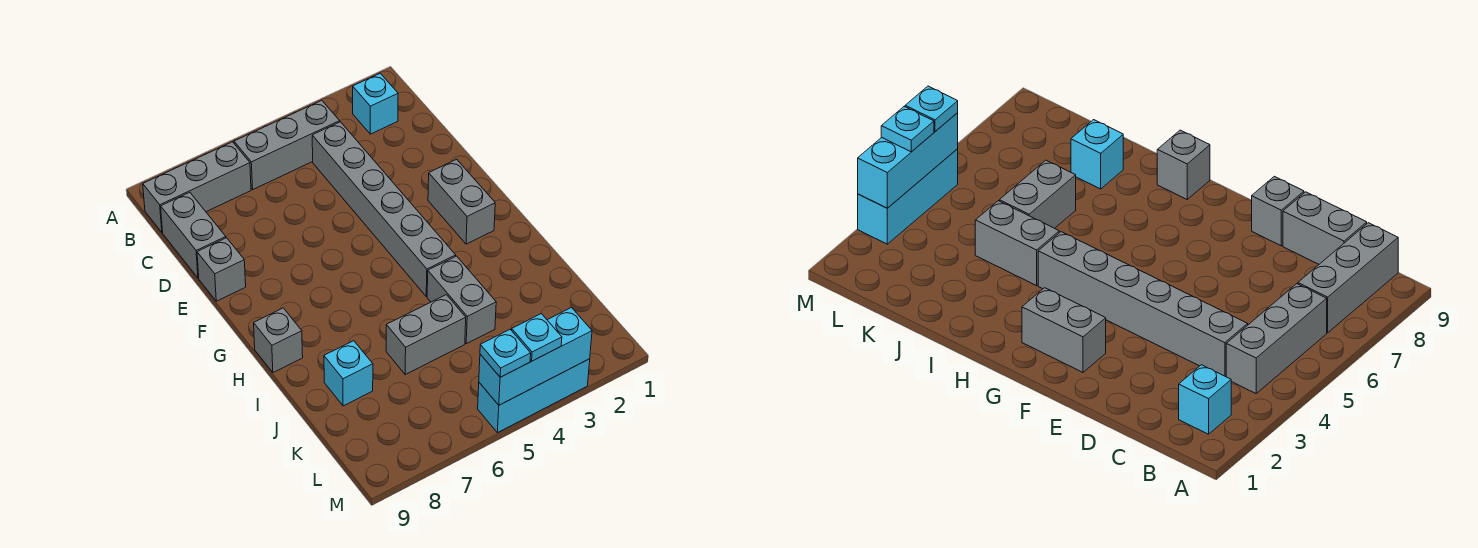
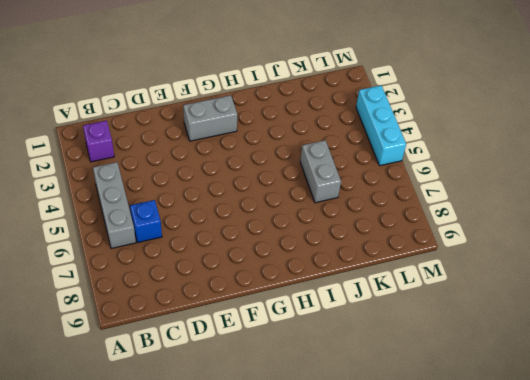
purple 1x1 brick [83,121,114,162] -> cyan 1x1 brick [353,73,398,134]
blue 1x1 brick [130,200,162,243] -> none
none -> grey 1x3 brick [143,142,251,232]
none -> grey 1x6 brick [312,122,456,296]
none -> grey 1x2 brick [161,192,226,278]

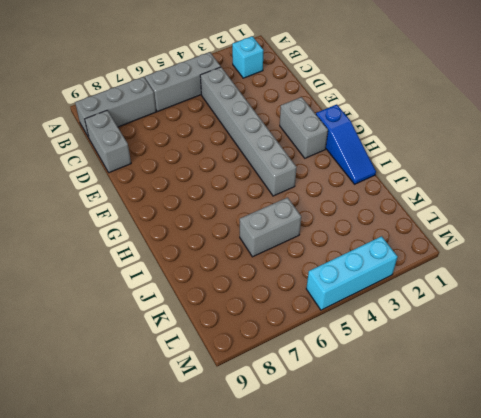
blue 1x3 slope [316,104,376,184] -> none
none -> grey 1x1 brick [197,238,246,301]
none -> grey 1x1 brick [254,308,303,373]
none -> grey 1x2 brick [427,256,496,344]

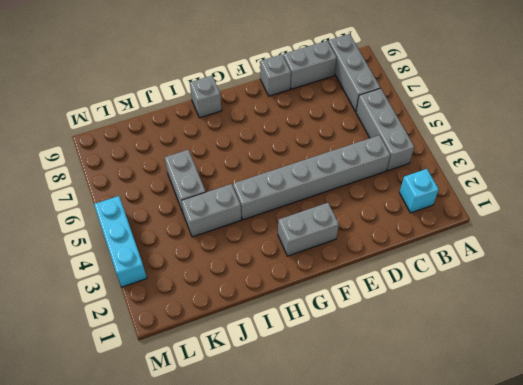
none -> cyan 1x1 brick [324,341,373,406]
none -> cyan 1x3 brick [479,307,592,405]
none -> cyan 1x1 plate [512,314,562,361]

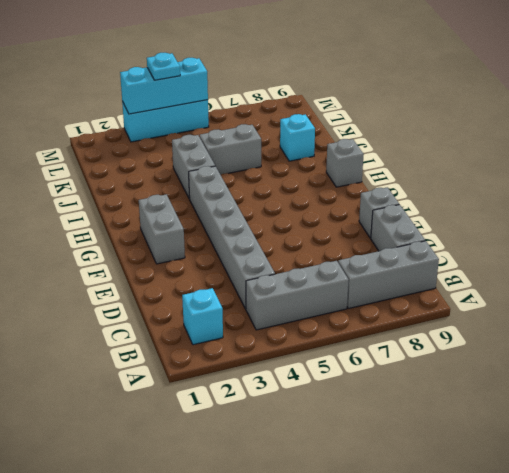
none -> cyan 1x1 plate [480,329,531,377]

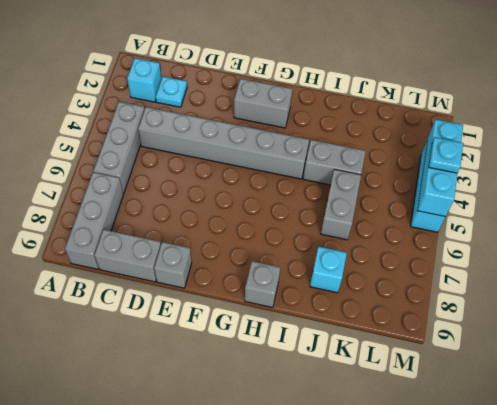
cyan 1x1 plate [156,76,187,107] -> cyan 1x1 plate moved to [480,329,531,377]

